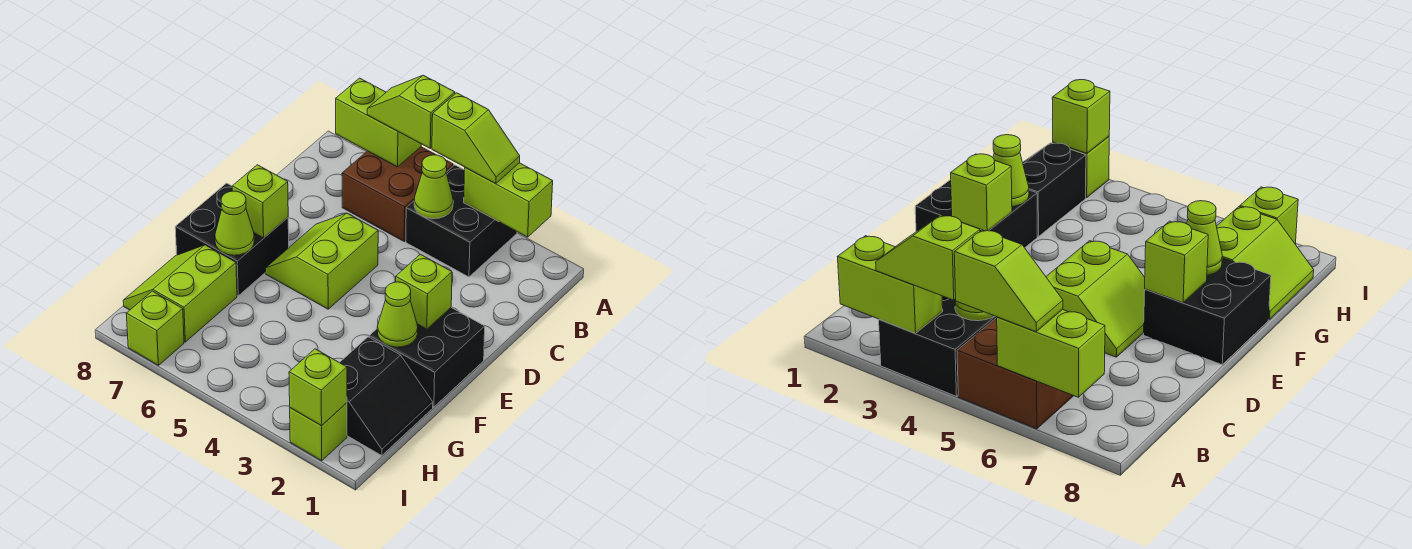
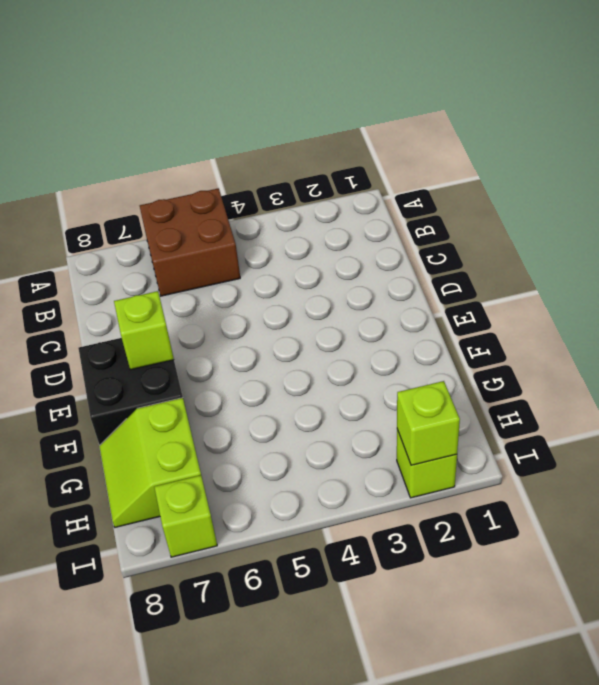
none -> black 2x2 brick [406,165,517,277]
none -> lime 2x2 slope [266,213,378,309]
none -> black 2x2 brick [369,307,485,407]

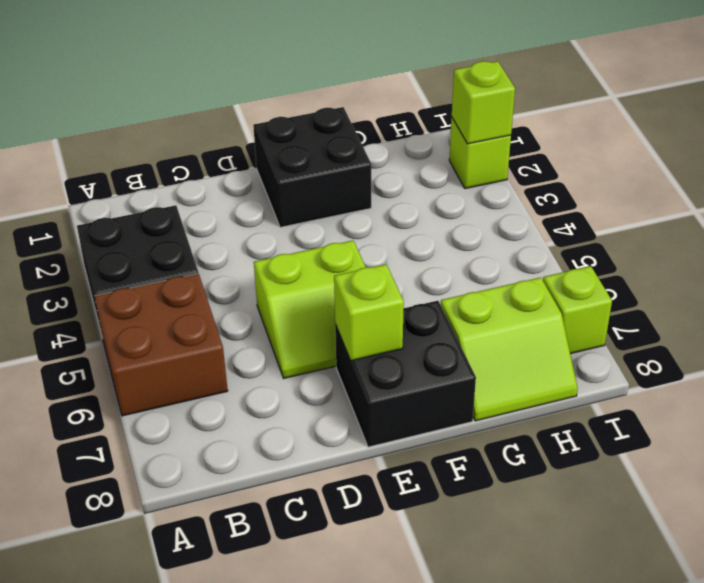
none -> black 2x2 slope [340,337,433,456]
none -> lime 1x2 brick [464,163,553,237]
none -> lime 1x2 brick [336,78,421,167]

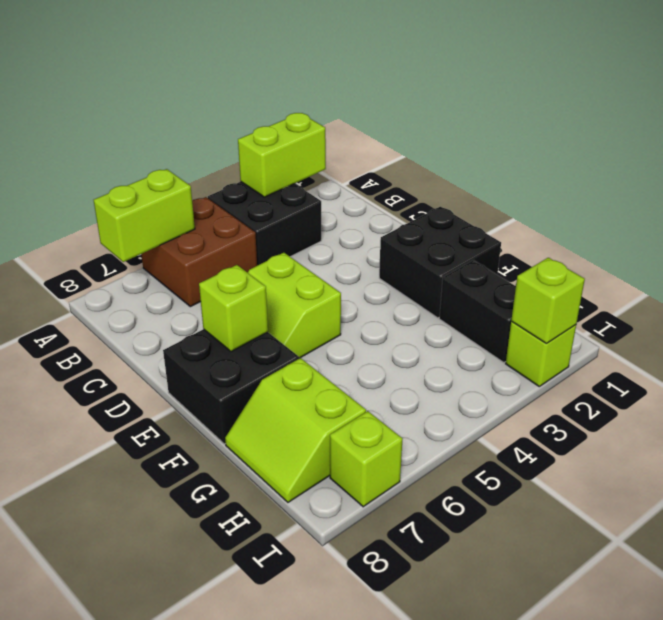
none -> lime 1x1 cone [414,155,453,219]
none -> lime 1x1 brick [396,254,452,329]
none -> lime 1x1 cone [377,282,418,347]

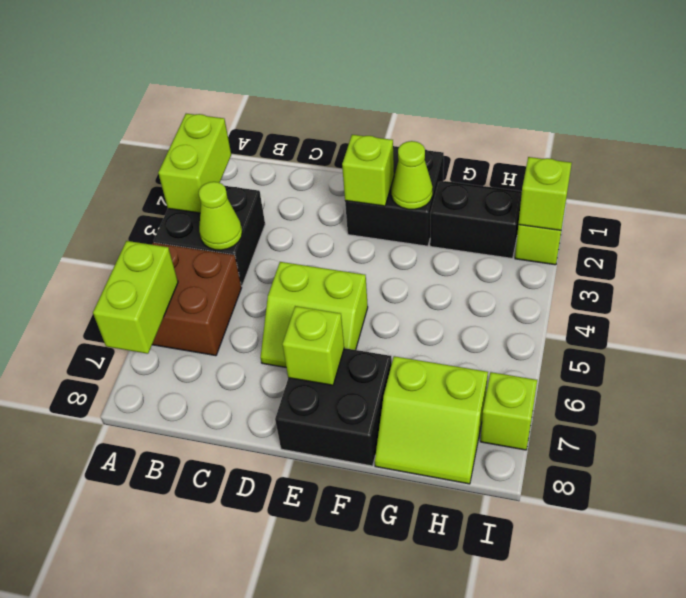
none -> lime 1x1 cone [215,191,254,255]
none -> lime 1x2 slope [432,93,520,183]
none -> lime 1x2 slope [367,75,455,148]

